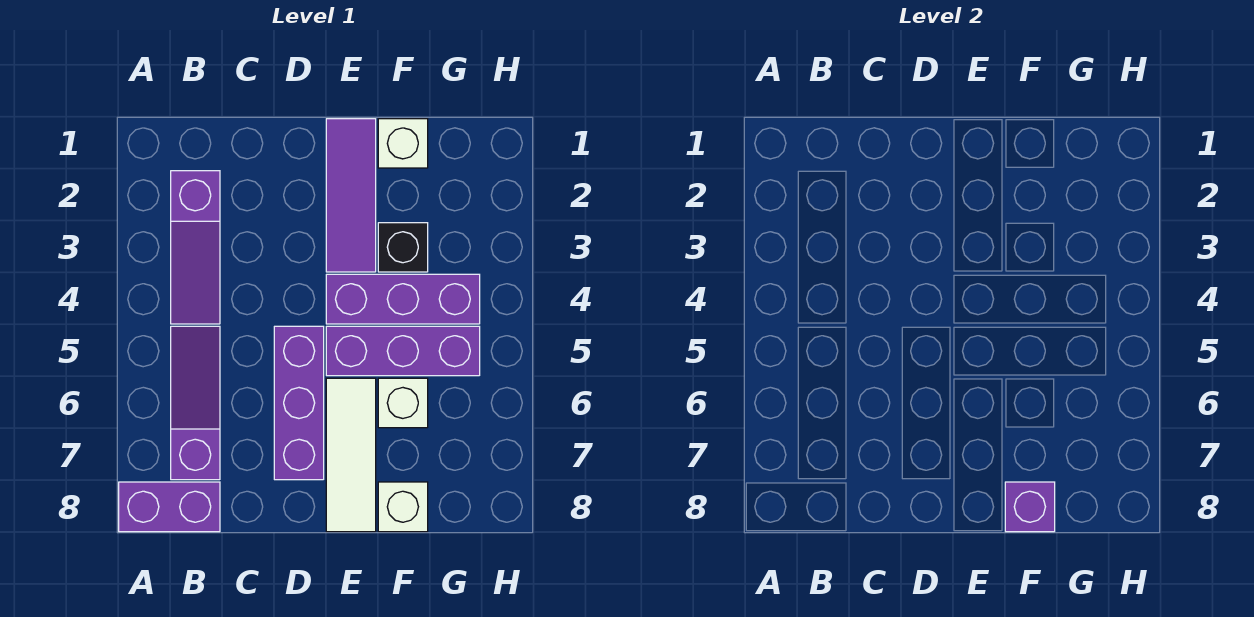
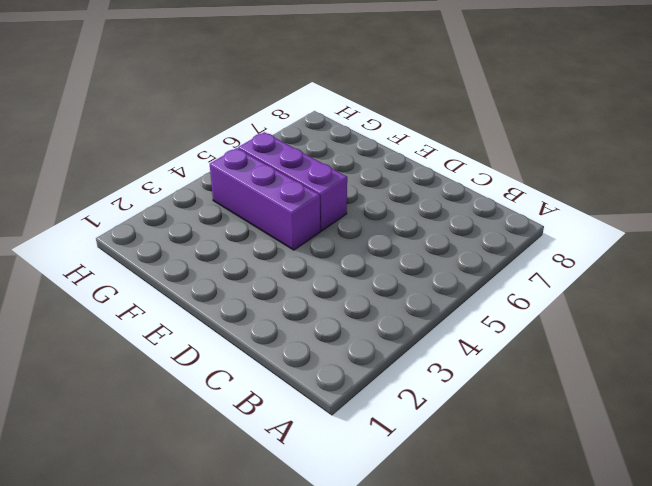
none -> purple 1x2 brick [119,482,220,532]
none -> purple 1x3 slope [171,171,220,324]
none -> purple 1x3 slope [171,326,220,480]

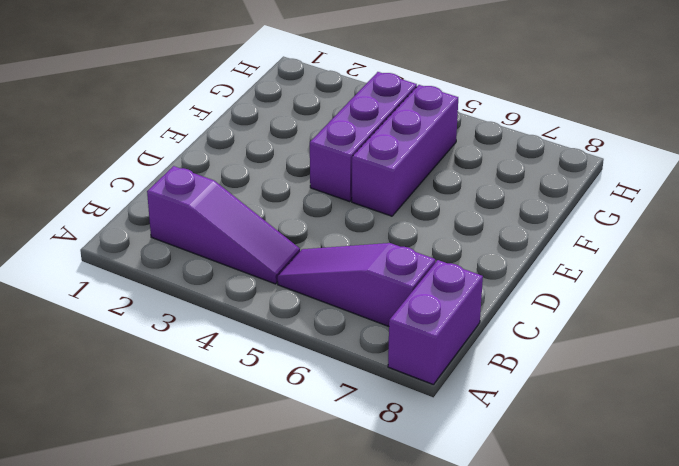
none -> purple 1x3 brick [274,326,324,480]
none -> purple 1x3 tile [326,119,376,272]
none -> white 1x3 tile [326,378,376,532]

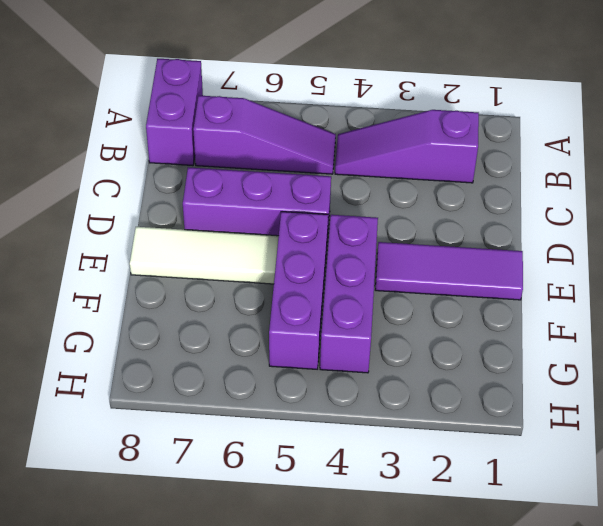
none -> white 1x1 brick [378,119,428,168]
none -> black 1x1 brick [378,223,428,272]
none -> white 1x1 brick [378,378,428,428]

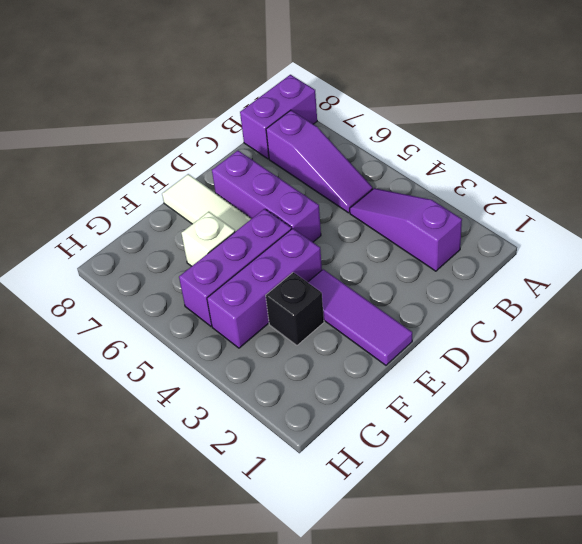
none -> white 1x1 brick [378,119,428,168]
none -> white 1x1 brick [378,482,428,532]
none -> purple 1x1 brick [1005,482,1055,532]

